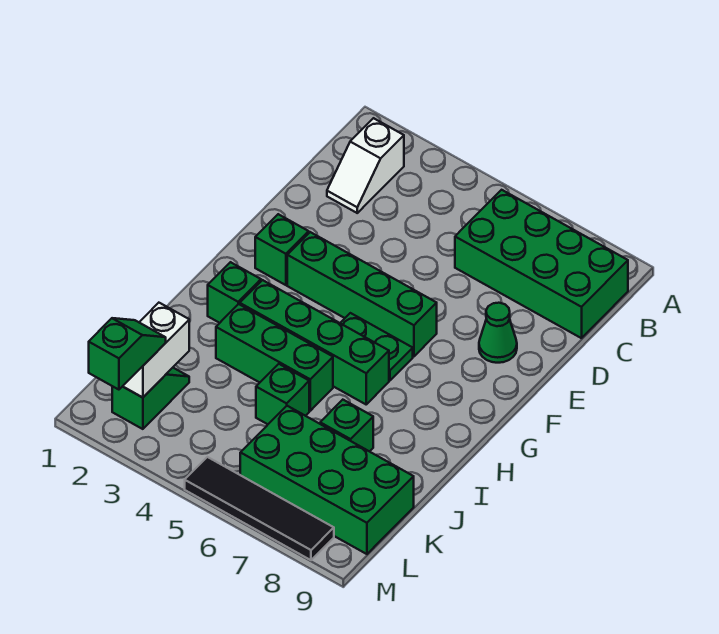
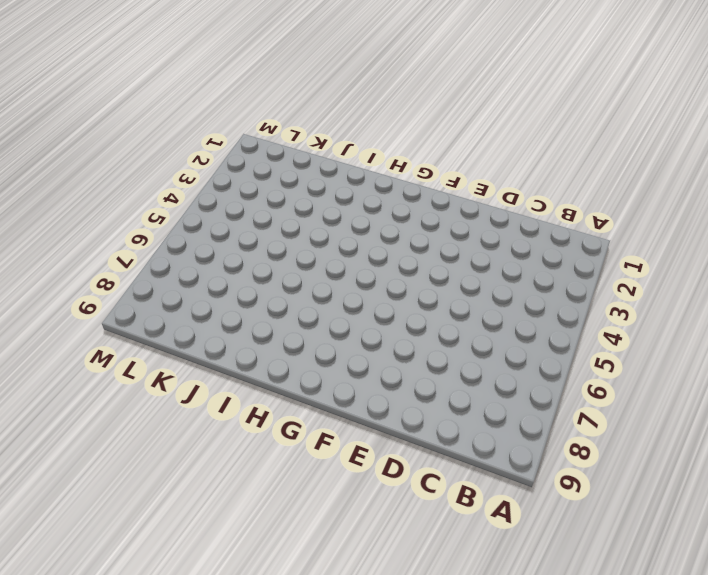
none -> white 1x2 slope [327,118,404,213]
none -> green 2x4 brick [455,190,628,338]
none -> green 1x1 cone [479,303,517,363]

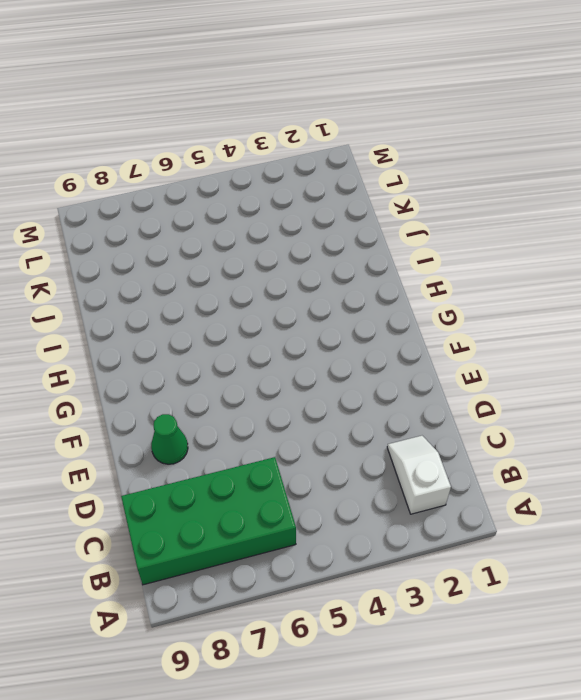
none -> green 1x1 brick [255,214,309,285]
none -> green 1x4 brick [287,232,437,357]
none -> green 1x2 plate [340,313,413,380]

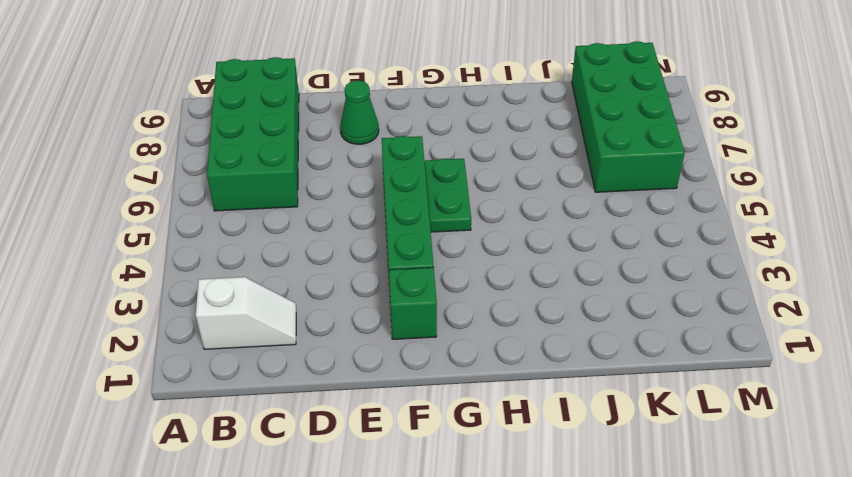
none -> green 1x1 brick [208,262,261,323]
none -> green 1x4 brick [240,280,389,404]
none -> green 1x3 brick [216,304,333,411]

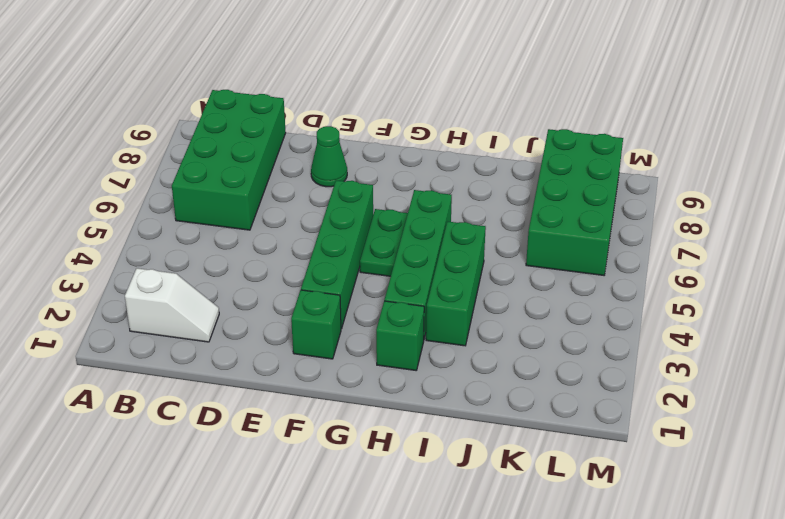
none -> green 1x1 brick [256,364,309,424]
none -> green 1x1 brick [320,400,373,452]
none -> green 1x2 slope [112,368,189,429]

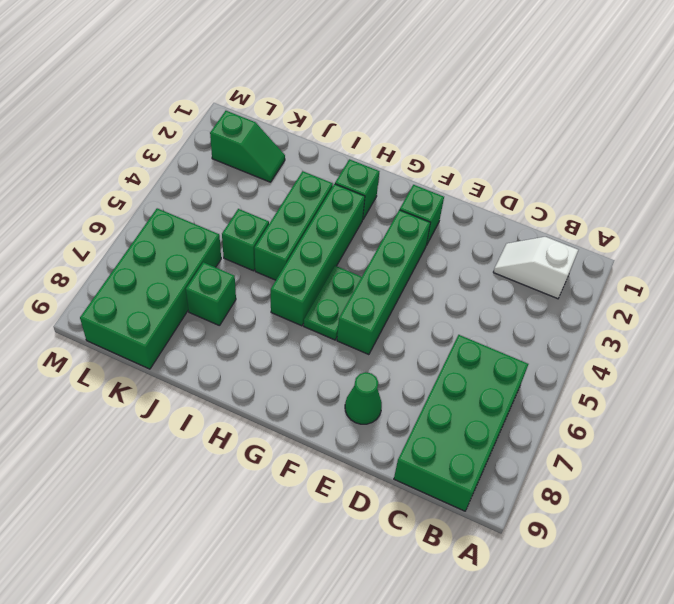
none -> black 1x4 tile [185,457,334,560]
none -> white 1x2 brick [123,303,189,398]
none -> green 1x2 slope [89,318,166,390]

